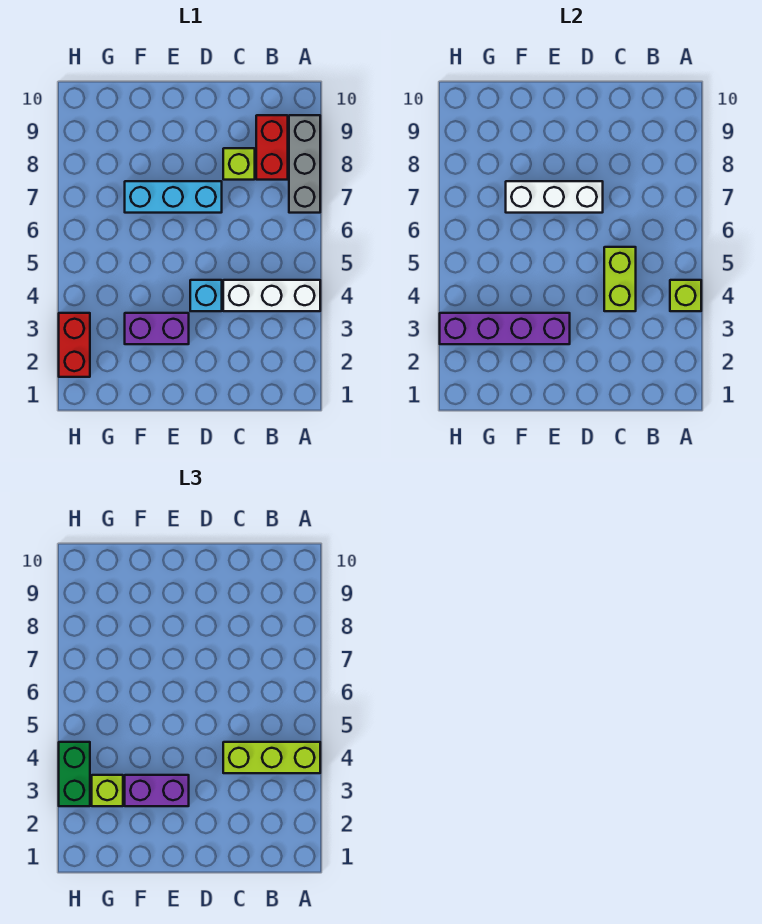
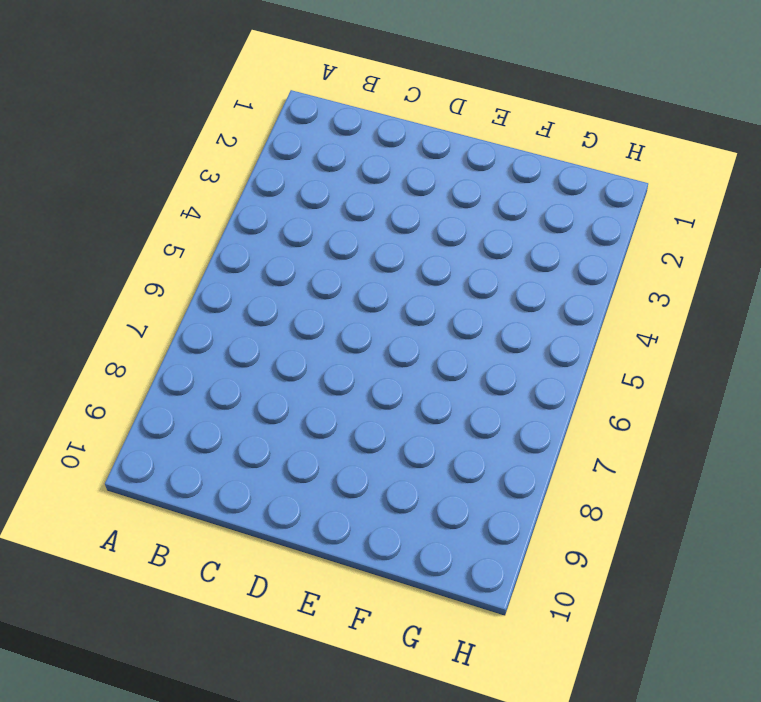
none -> white 1x3 brick [223,280,320,311]
none -> grey 1x3 brick [289,115,320,213]
none -> red 1x2 brick [256,115,288,180]

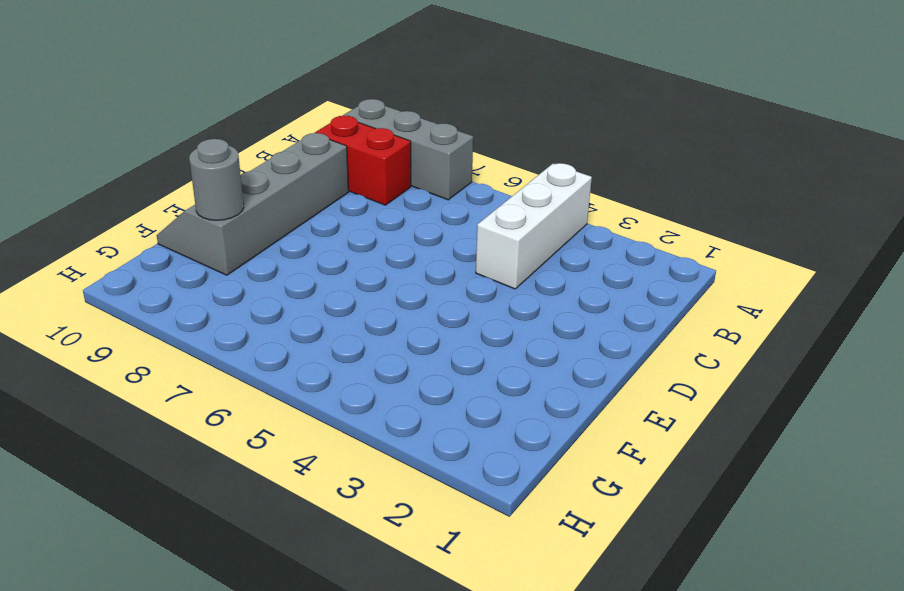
grey 2x4 slope [157,133,349,275] -> none
grey 1x1 round brick [189,139,244,220] -> none
none -> lime 1x1 brick [223,148,255,180]
none -> cyan 1x1 brick [190,280,222,311]
none -> cyan 1x3 brick [125,181,222,213]

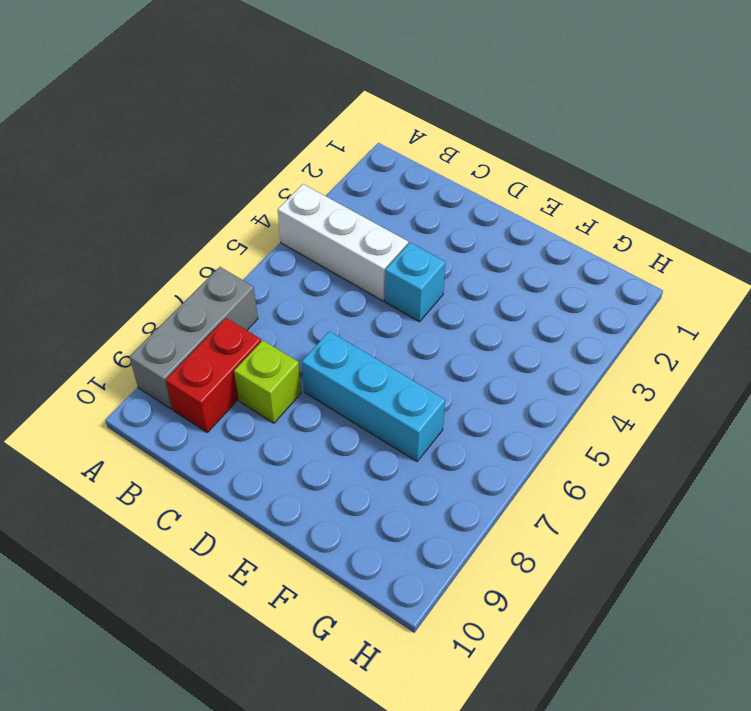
none -> purple 1x2 brick [125,313,189,344]
none -> red 1x2 brick [59,313,90,377]
none -> lime 1x1 brick [670,280,701,311]

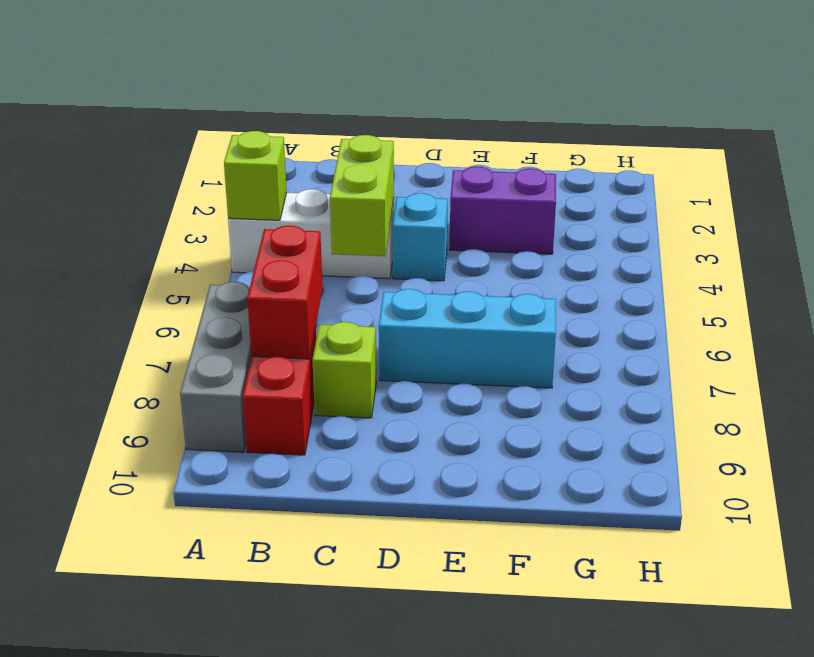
red 1x2 brick [247,226,323,359] -> red 1x2 brick moved to [59,313,90,377]
none -> white 1x3 brick [506,181,603,213]
none -> purple 1x4 brick [440,313,570,344]
none -> lime 1x3 brick [223,742,320,773]

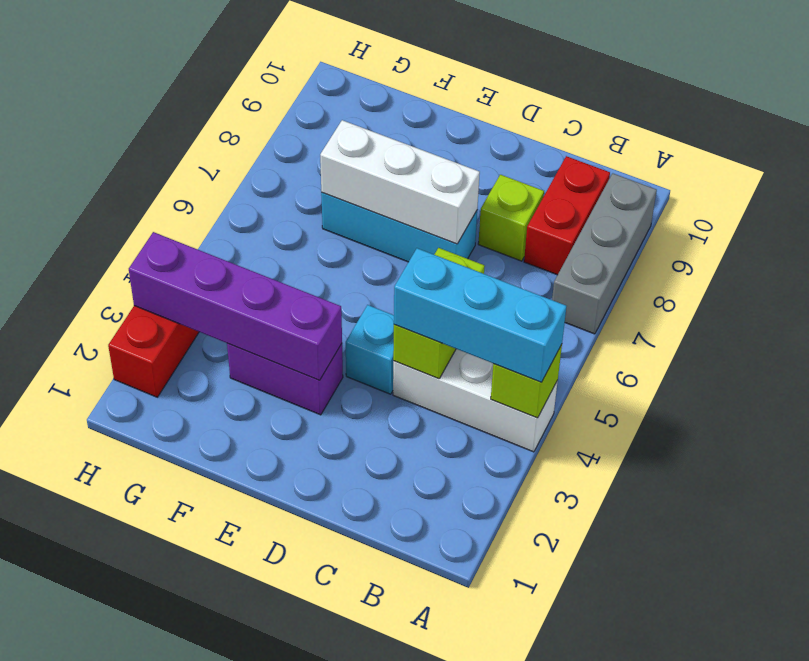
cyan 1x3 brick [394,248,566,382] -> lime 1x3 brick [223,742,320,773]
none -> purple 1x2 brick [125,775,189,806]
none -> lime 1x1 brick [92,775,123,806]
none -> green 1x2 brick [59,742,90,806]

